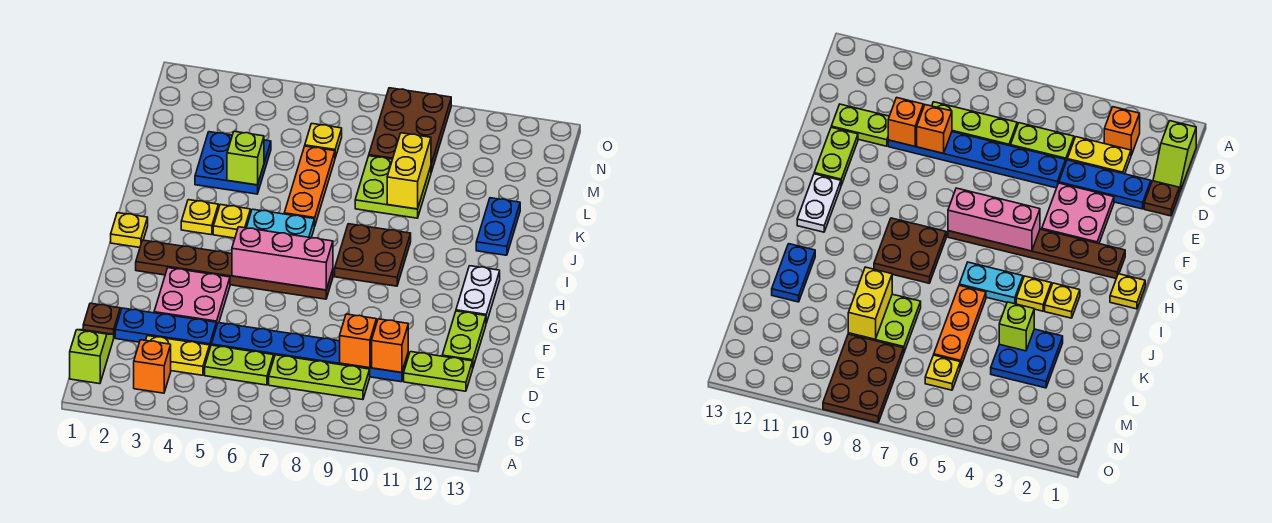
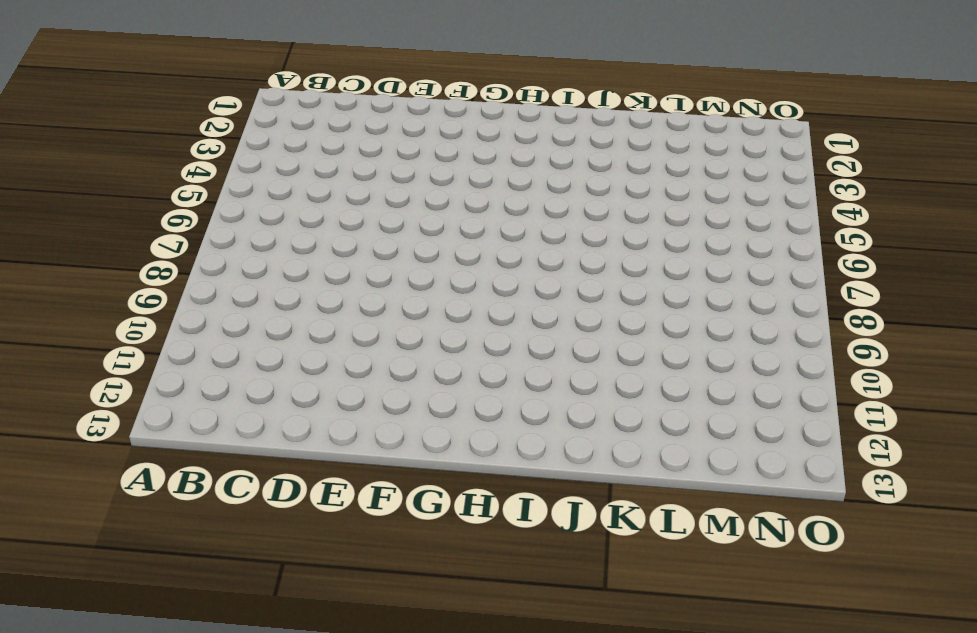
none -> lime 1x2 slope [70,330,114,384]
none -> orange 1x1 brick [134,340,171,393]
none -> yellow 1x2 plate [146,336,210,375]

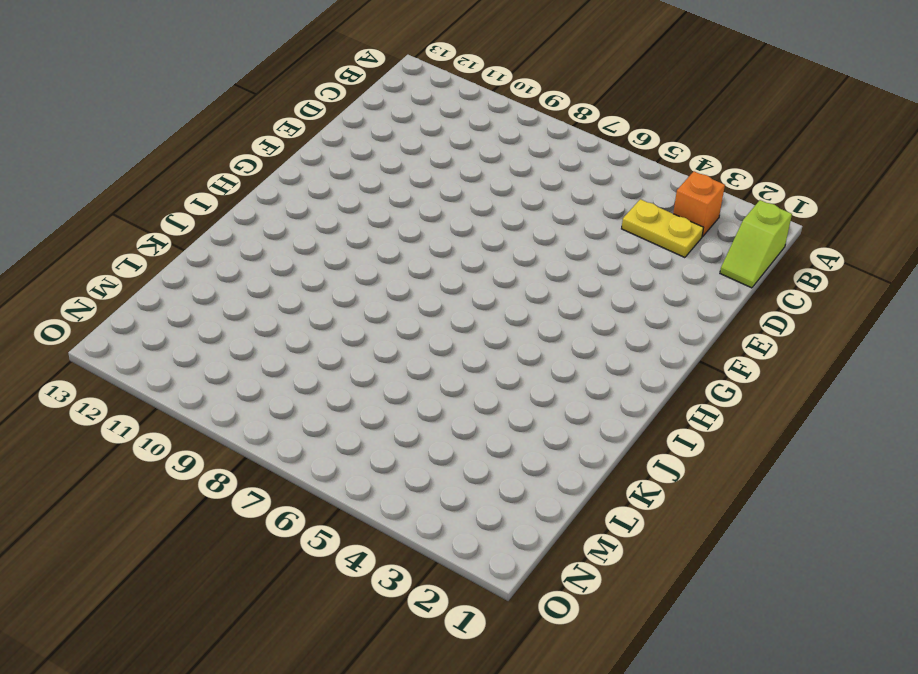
none -> lime 1x2 plate [205,345,274,385]
none -> lime 1x3 plate [269,355,370,400]
none -> brown 1x1 plate [83,303,120,336]

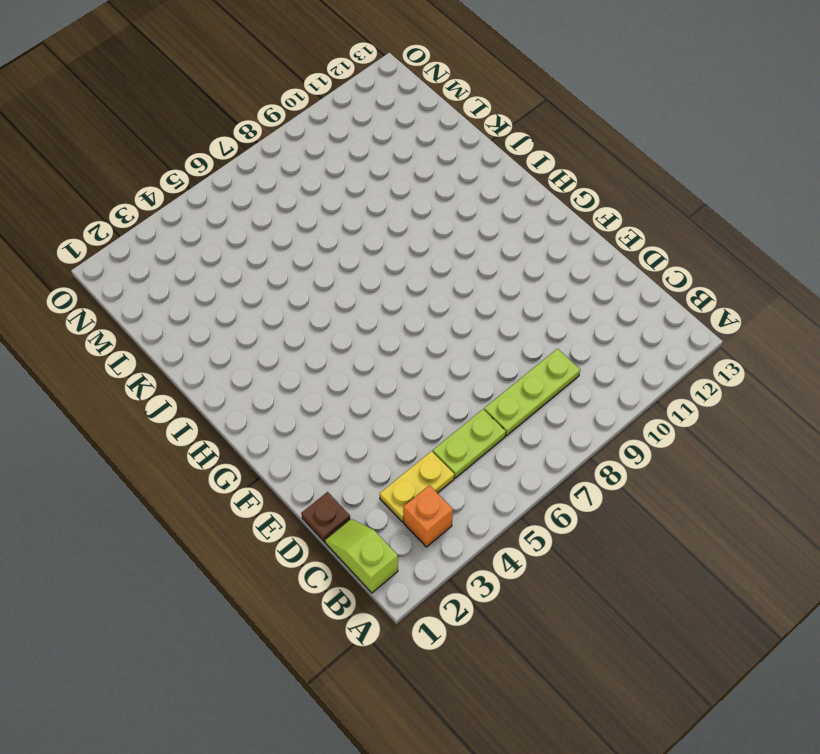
none -> blue 1x3 plate [115,308,216,347]
none -> blue 1x6 plate [211,323,408,382]
none -> lime 1x2 plate [404,352,473,391]

